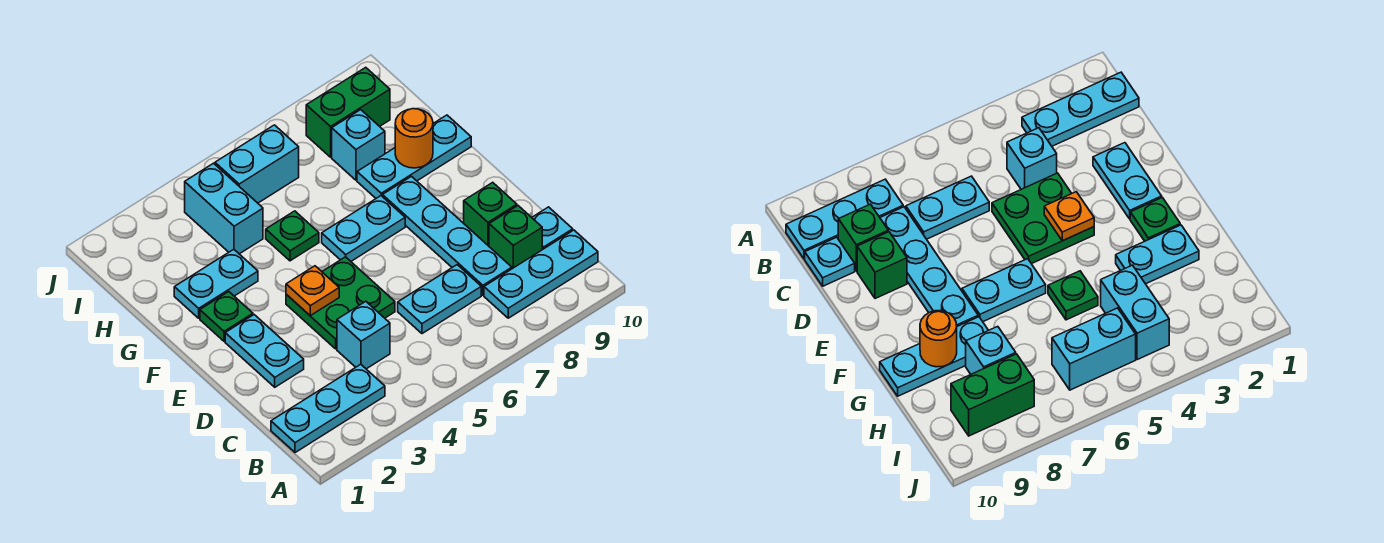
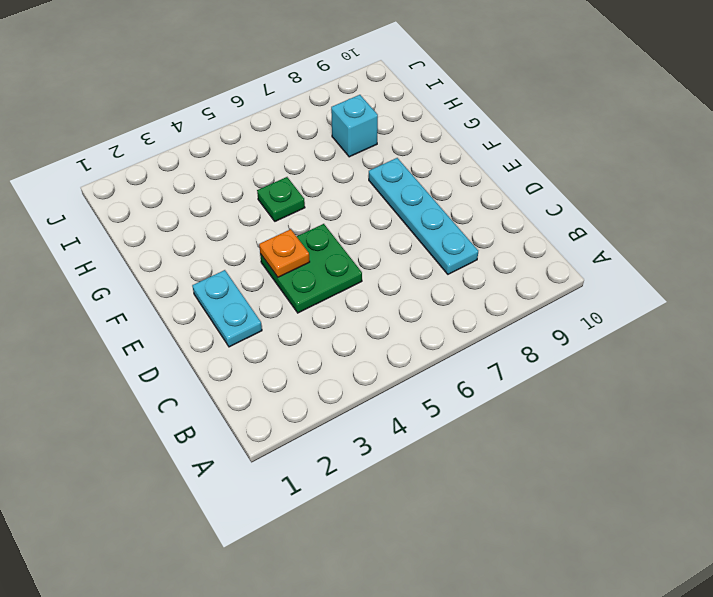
none -> cyan 1x3 plate [271,364,385,453]
none -> cyan 1x3 plate [484,230,598,318]
none -> cyan 1x1 brick [337,301,390,369]

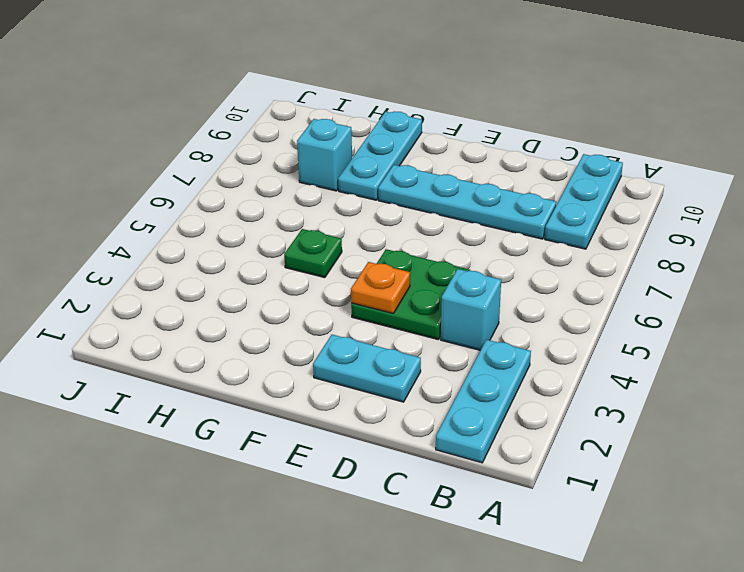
none -> cyan 1x2 plate [398,265,481,334]
none -> green 1x1 brick [489,206,542,269]
none -> cyan 1x1 plate [532,207,573,250]

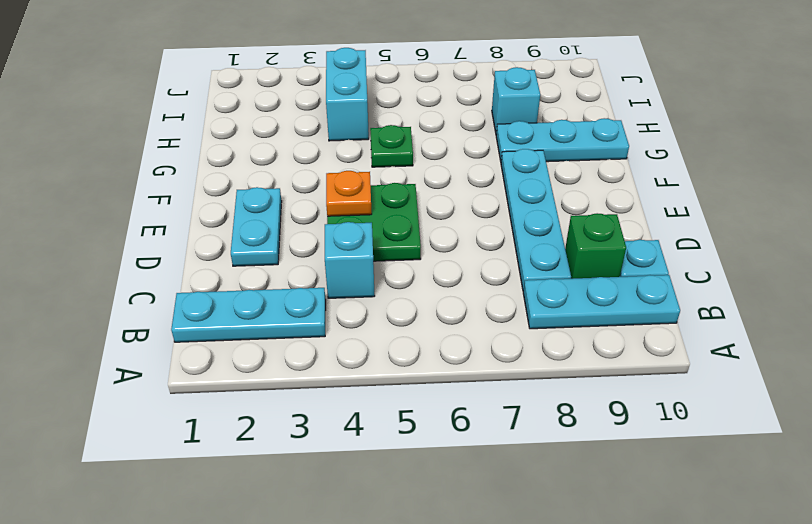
none -> cyan 1x2 plate [398,265,481,334]
none -> green 1x1 brick [464,182,517,246]
none -> green 1x1 plate [200,292,253,341]

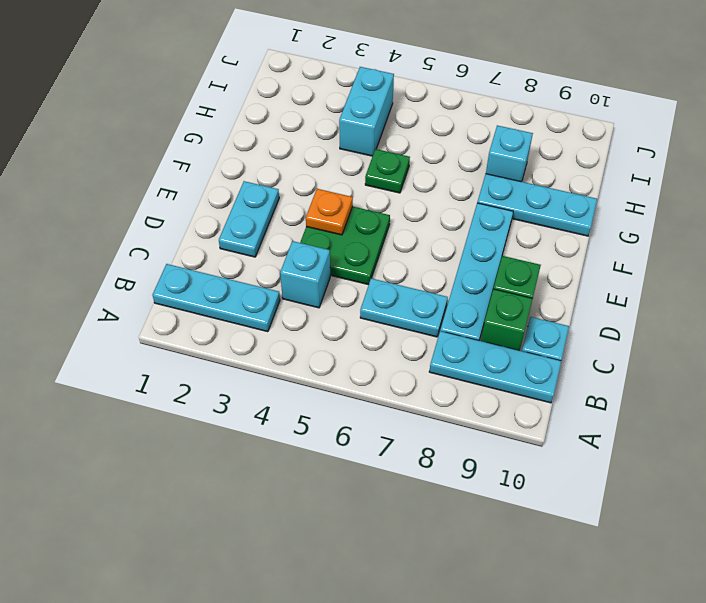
none -> green 1x1 plate [200,292,253,341]
none -> cyan 1x2 plate [322,196,405,261]
none -> cyan 1x2 plate [174,249,258,318]

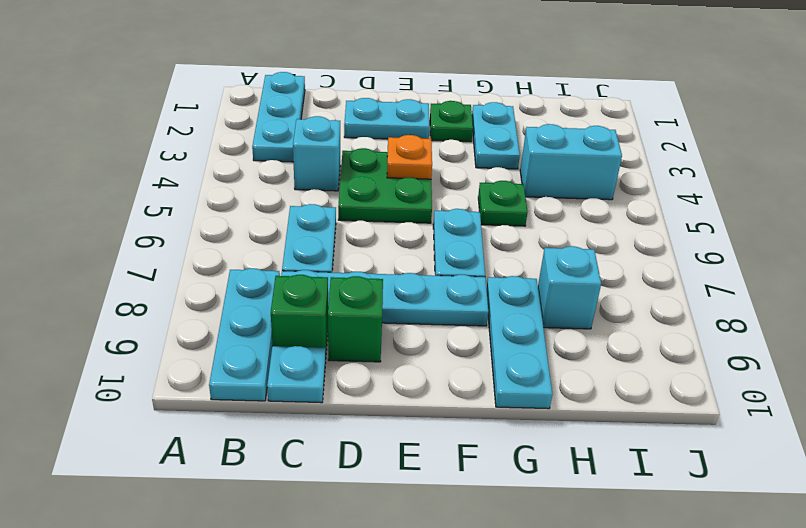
none -> cyan 1x2 brick [215,125,299,203]
none -> green 1x2 brick [306,67,390,157]
none -> orange 1x1 round brick [395,109,433,168]

